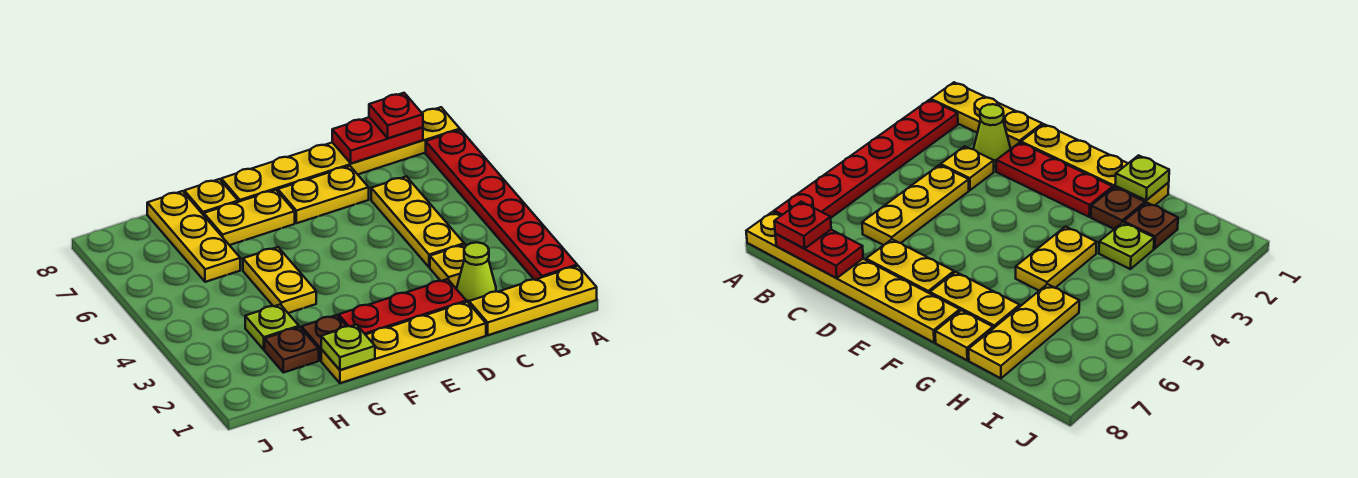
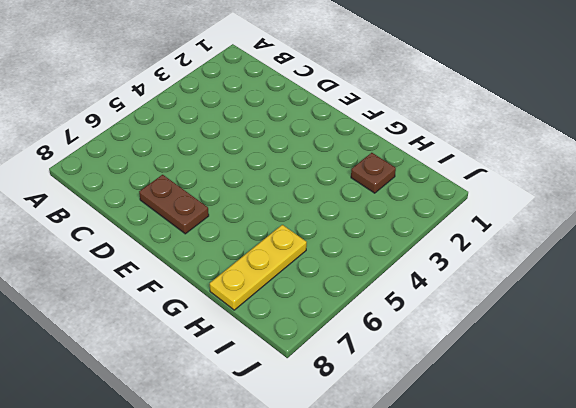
brown 1x2 plate [139,175,209,234] -> yellow 1x2 plate [278,166,369,223]
none -> yellow 1x3 plate [469,266,597,335]
none -> red 1x6 plate [426,130,577,280]
none -> yellow 1x6 plate [221,107,460,202]

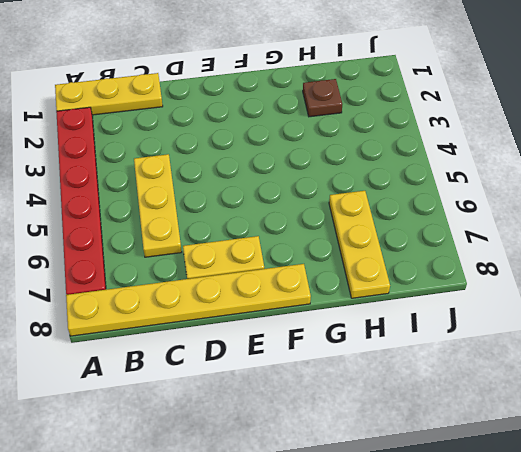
none -> lime 1x1 cone [457,242,496,303]
none -> yellow 1x1 plate [430,244,466,288]
none -> yellow 1x4 plate [321,302,486,383]

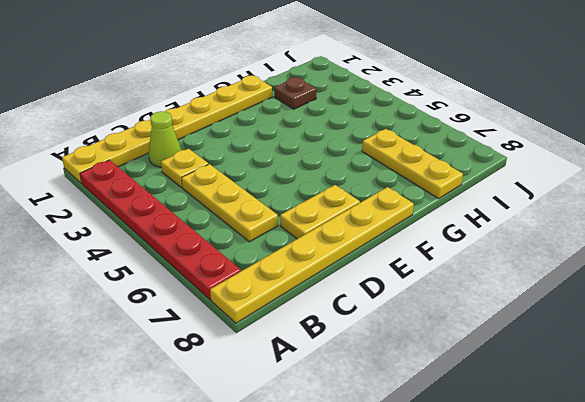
none -> red 1x3 plate [339,279,466,335]
none -> yellow 1x2 plate [204,190,295,245]
none -> brown 1x1 plate [302,315,347,361]

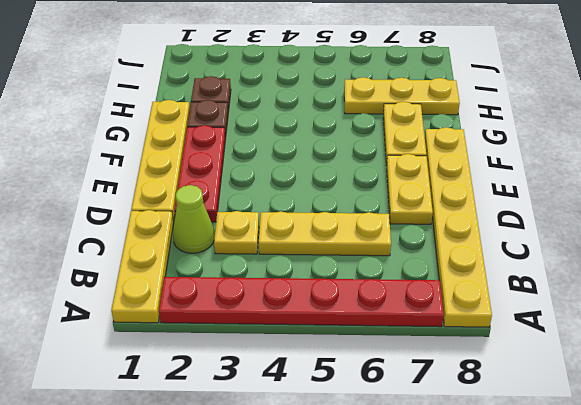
none -> yellow 1x2 plate [243,247,316,313]
none -> yellow 1x1 plate [184,179,238,215]
none -> lime 1x1 plate [245,304,299,350]

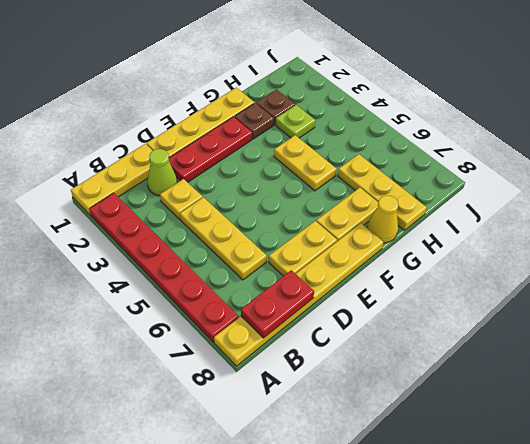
yellow 1x1 cone [367,196,398,243] -> yellow 1x1 plate [184,179,238,215]
none -> lime 1x1 plate [321,324,375,370]
none -> red 1x1 plate [369,93,423,138]

